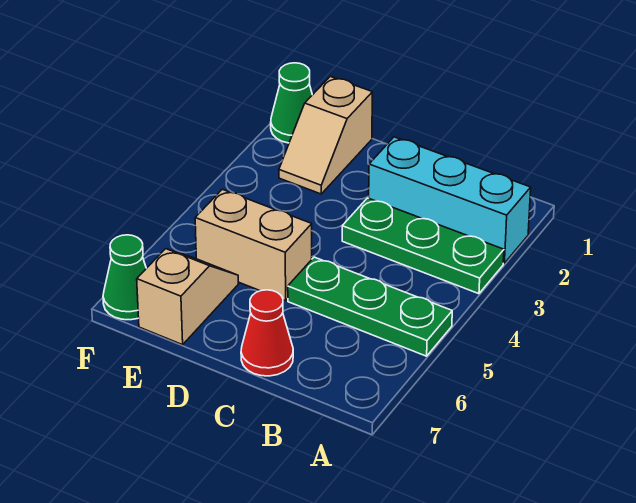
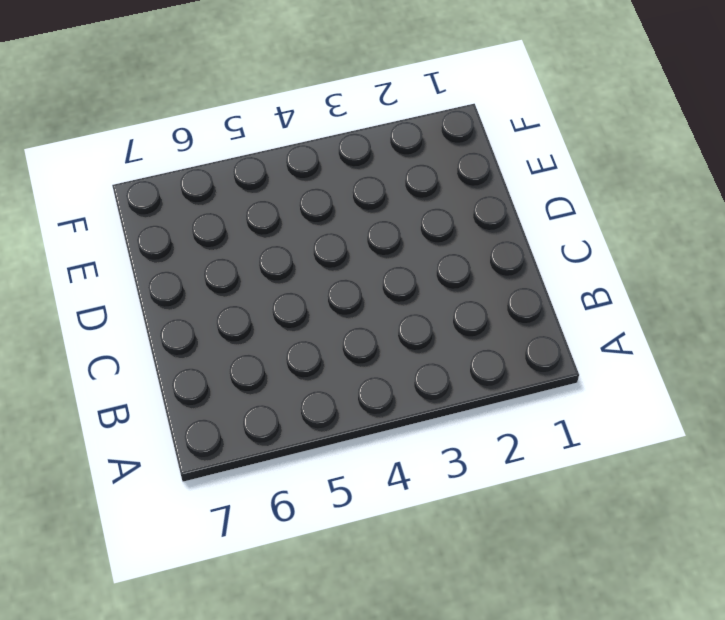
none -> cyan 1x3 brick [369,137,531,263]
none -> green 1x3 plate [342,198,504,294]

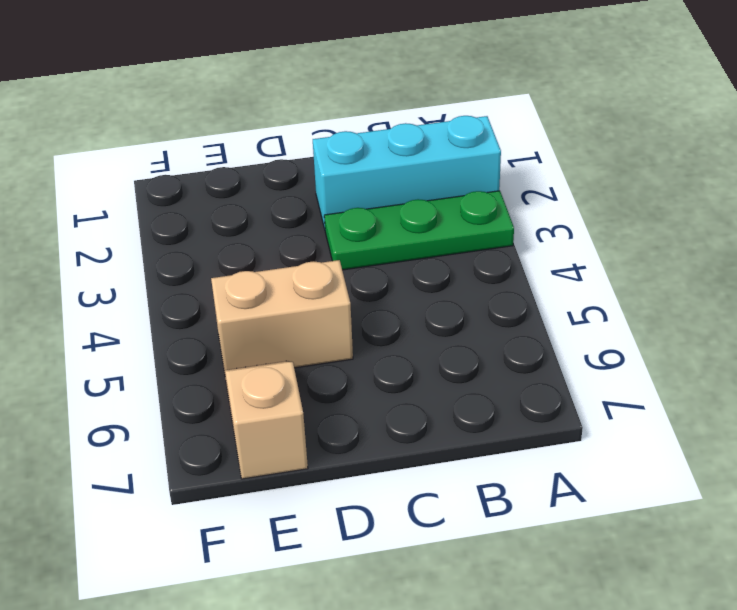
none -> green 1x3 plate [288,257,452,356]
none -> red 1x1 cone [241,290,293,376]

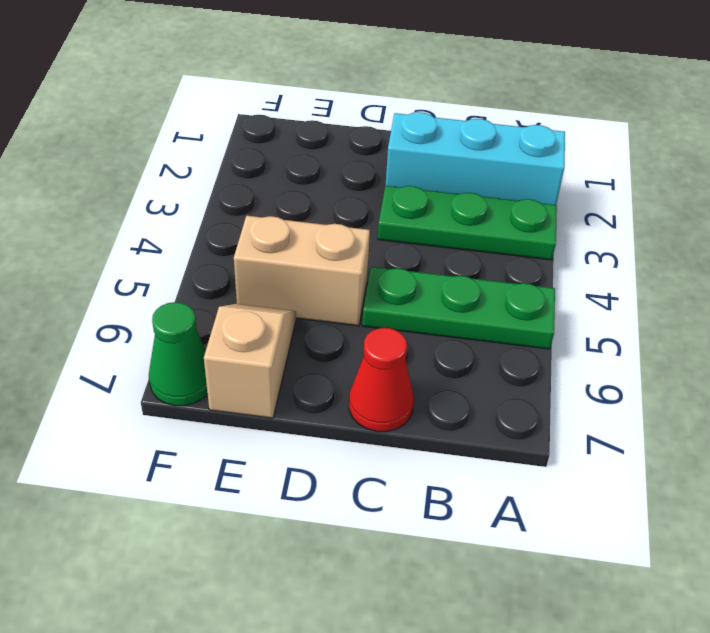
none -> tan 1x2 slope [279,76,372,194]
none -> green 1x1 cone [271,63,312,143]

